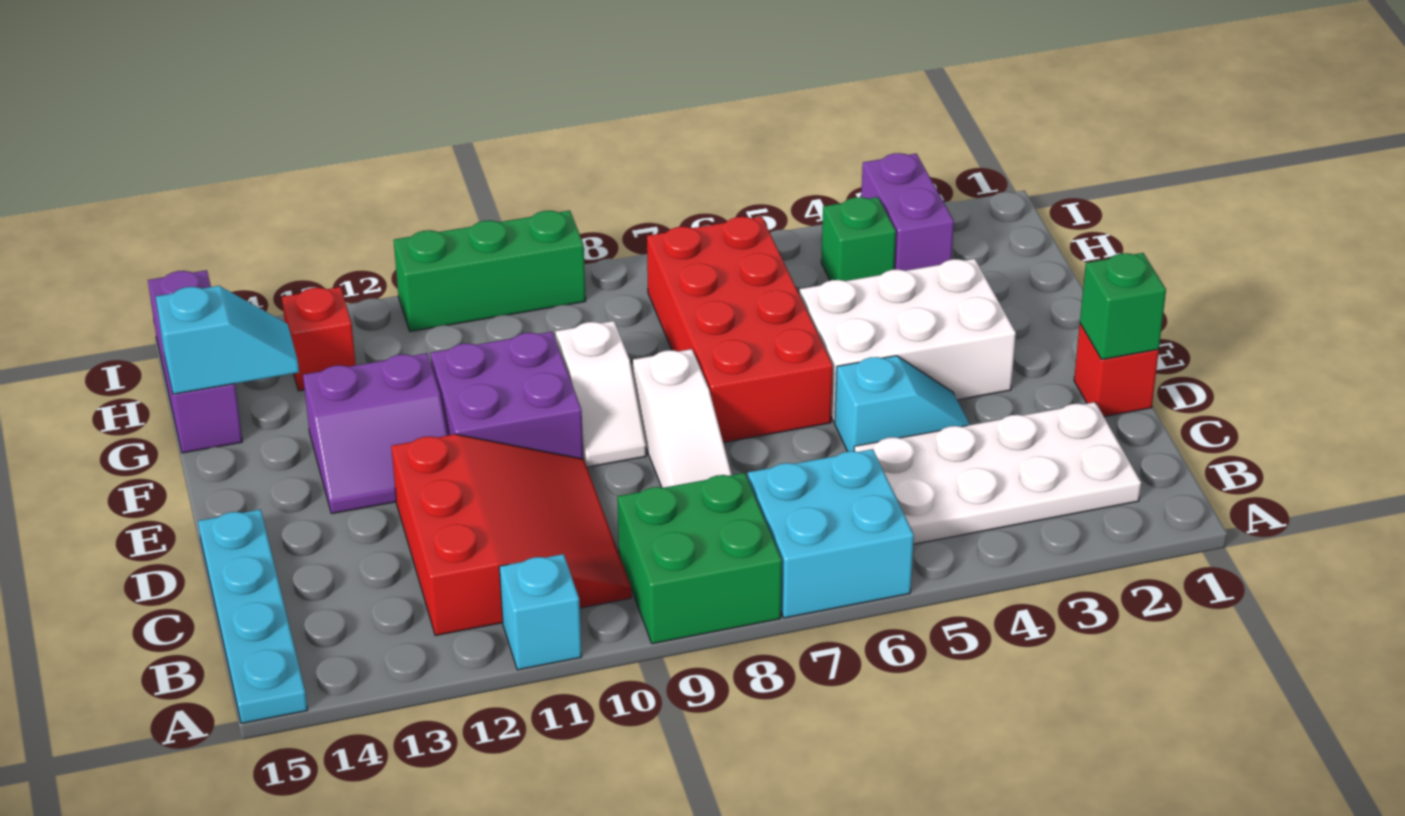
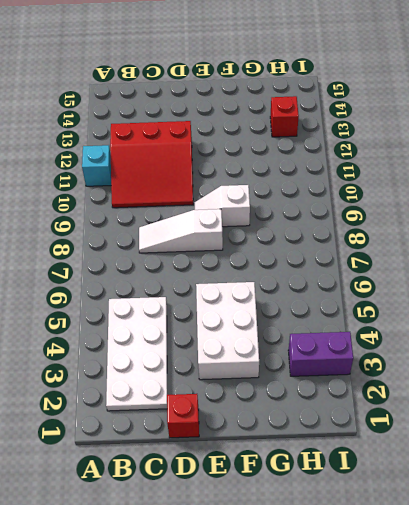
none -> cyan 2x2 brick [748,449,914,618]
none -> green 2x2 brick [617,473,782,644]
none -> cyan 1x4 plate [198,509,308,724]

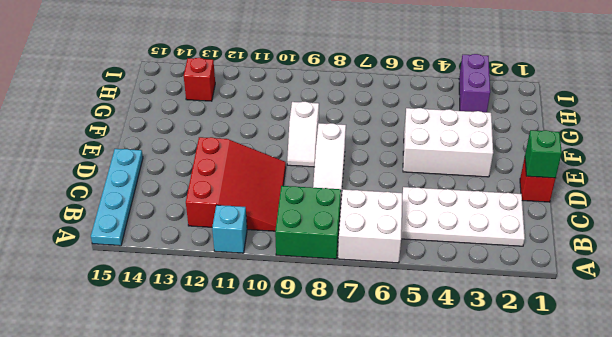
white 2x2 brick [338,189,402,263] -> cyan 2x2 brick [748,449,914,618]
none -> cyan 1x2 slope [835,356,970,452]
none -> red 2x4 brick [647,217,833,442]
none -> purple 2x2 brick [430,332,583,459]

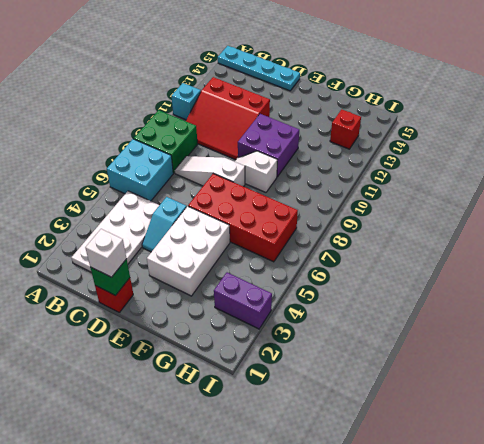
white 1x1 brick [85,229,127,277] -> none
none -> purple 2x2 slope [303,353,448,514]
none -> purple 1x3 brick [148,270,242,453]
none -> green 1x1 brick [821,197,896,281]

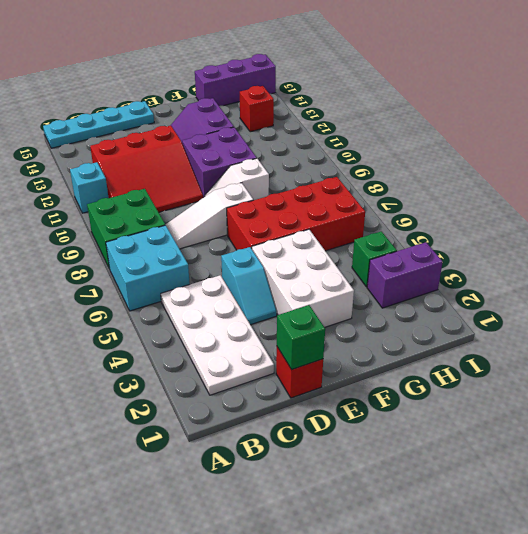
none -> green 1x3 brick [394,211,586,332]
none -> cyan 1x2 slope [156,286,299,394]

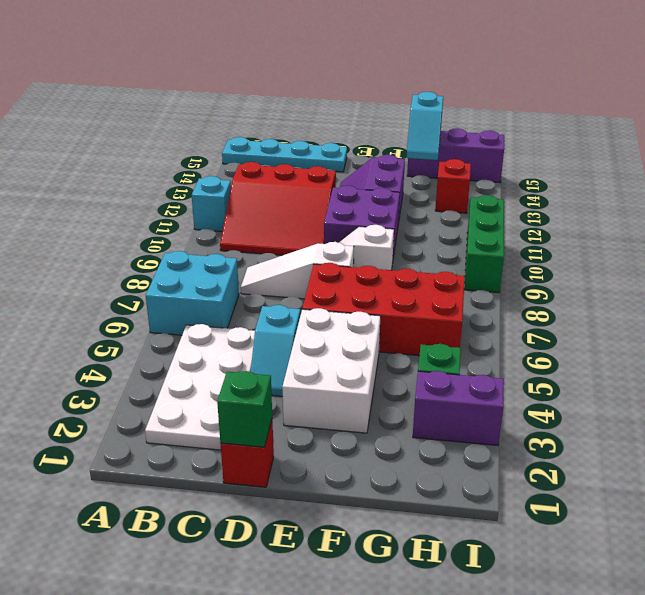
none -> green 2x2 brick [617,473,782,644]

